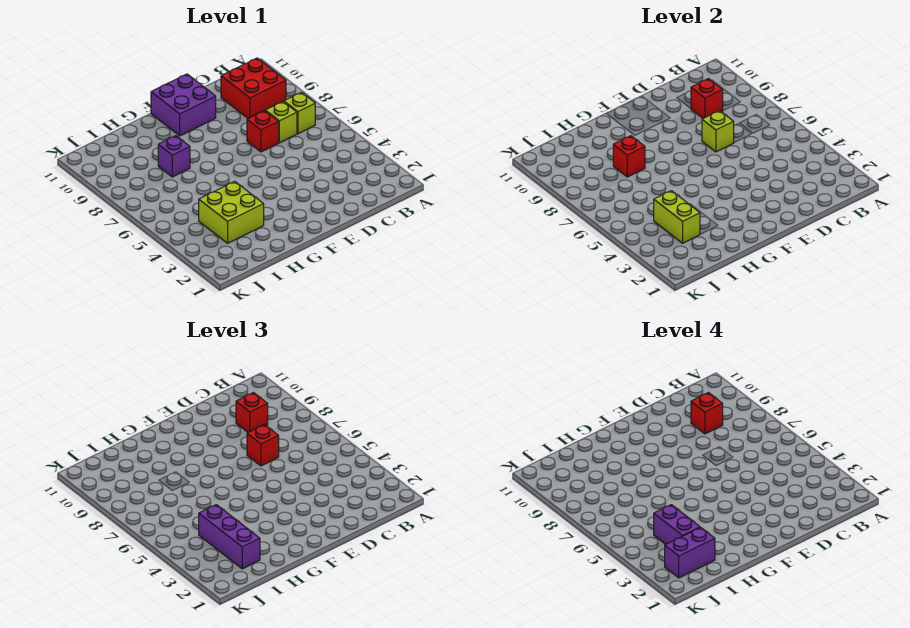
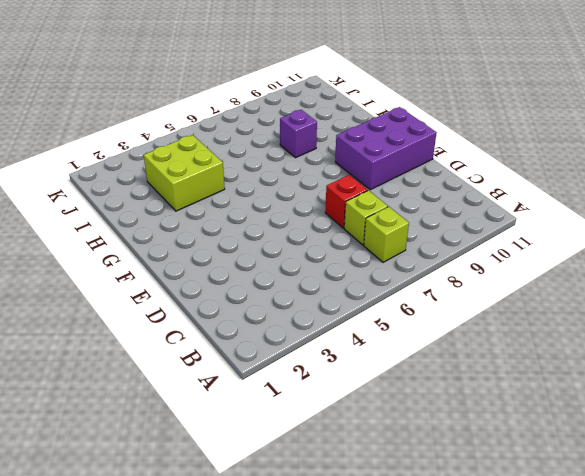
purple 2x3 brick [335,107,437,190] -> purple 2x2 brick [151,74,216,136]
none -> red 2x2 brick [221,58,286,118]
none -> red 1x1 brick [691,79,723,118]
none -> lime 1x1 brick [702,111,734,152]

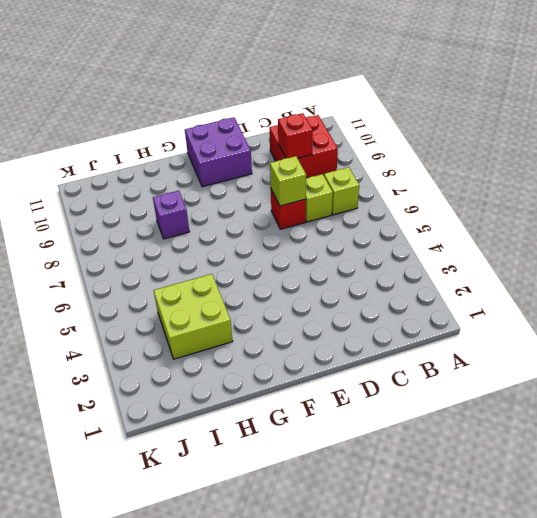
none -> red 1x1 brick [613,136,645,177]
none -> lime 1x2 brick [654,191,700,243]
none -> red 1x1 brick [236,393,268,432]

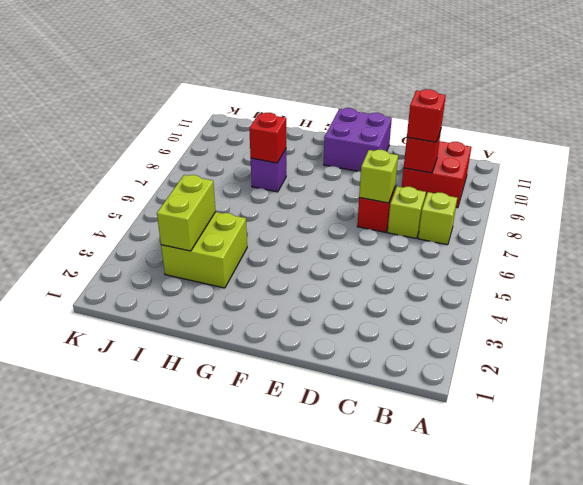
none -> red 1x1 brick [247,425,279,466]
none -> purple 1x3 brick [199,505,260,569]
none -> red 1x1 brick [691,393,723,434]

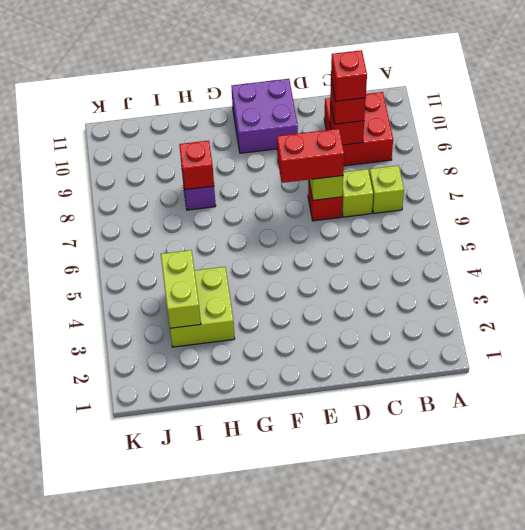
red 1x2 brick [277,129,344,183] -> red 1x1 brick [247,425,279,466]
none -> purple 1x3 brick [199,505,260,569]
none -> purple 1x2 brick [665,527,715,578]
none -> purple 1x2 brick [654,505,700,544]

